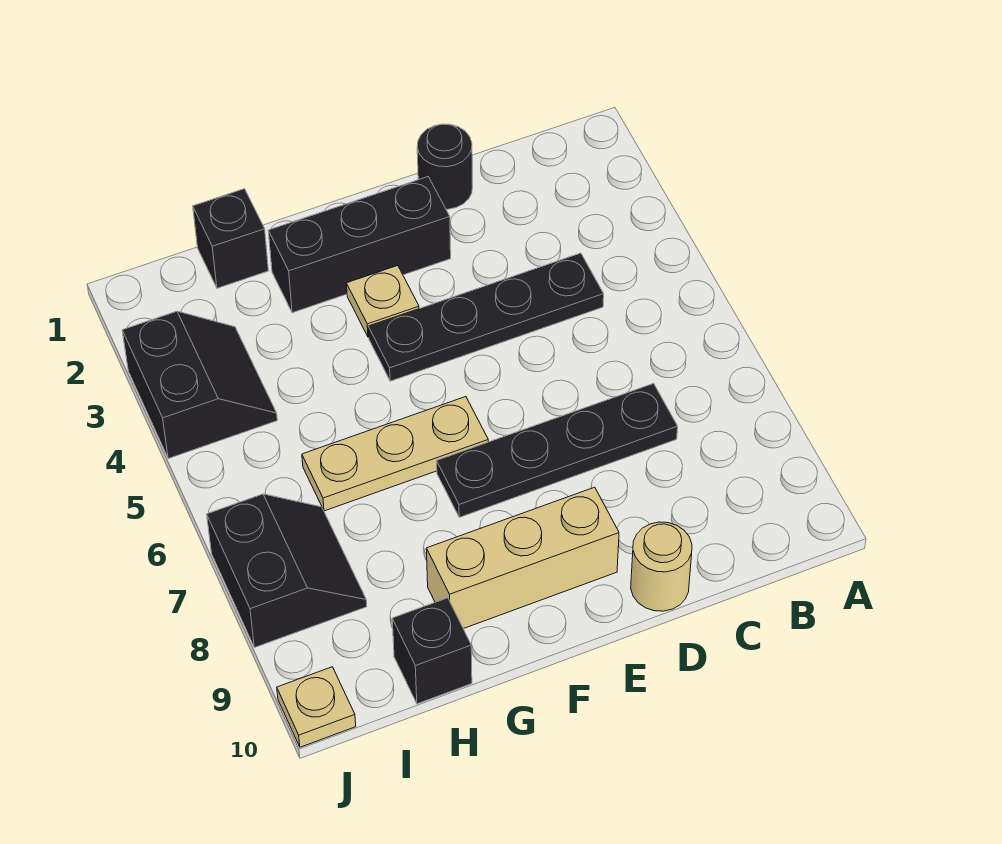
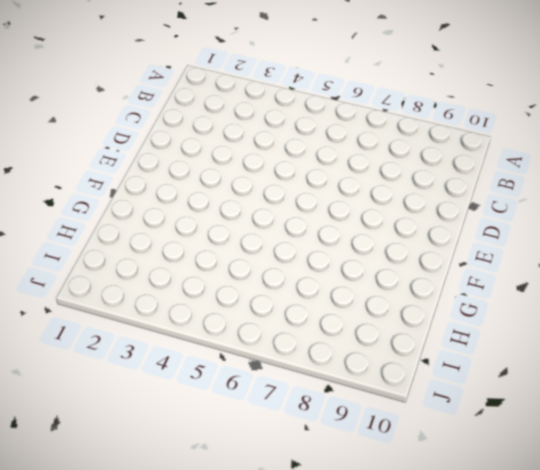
none -> black 1x4 plate [368,253,604,381]
none -> black 1x4 plate [437,383,678,517]
none -> black 1x1 round brick [417,124,472,209]

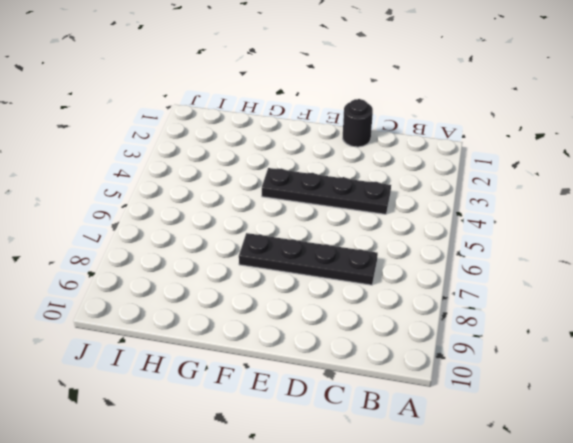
none -> tan 1x1 round brick [631,522,692,611]
none -> black 1x3 brick [268,177,451,313]
none -> tan 1x3 brick [426,487,619,629]

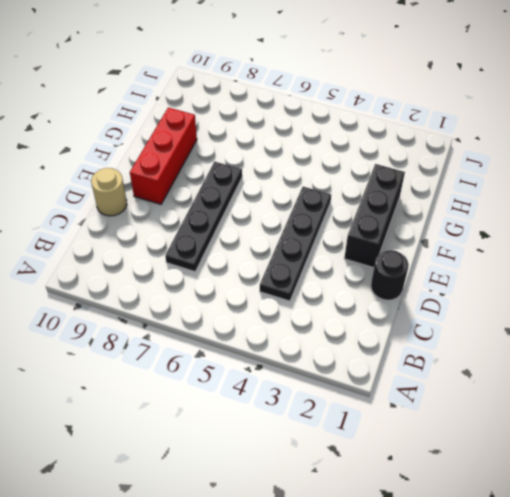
red 1x3 brick [130,107,197,204] -> tan 1x3 brick [426,487,619,629]
none -> tan 1x1 plate [347,265,419,337]
none -> tan 1x3 plate [302,397,488,511]
none -> black 1x1 brick [193,189,268,288]

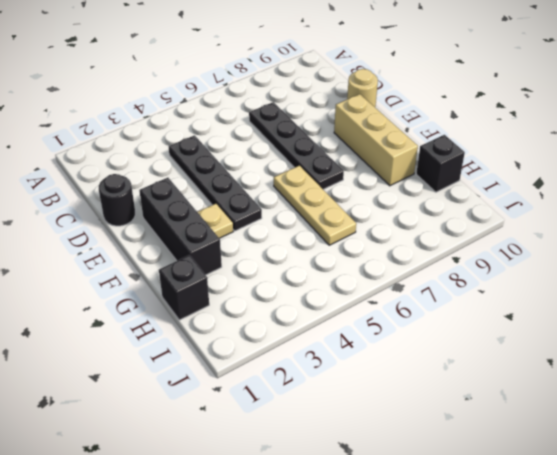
none -> black 2x2 slope [122,311,277,459]
none -> black 2x2 slope [207,494,367,648]
none -> tan 1x1 plate [277,667,356,747]

